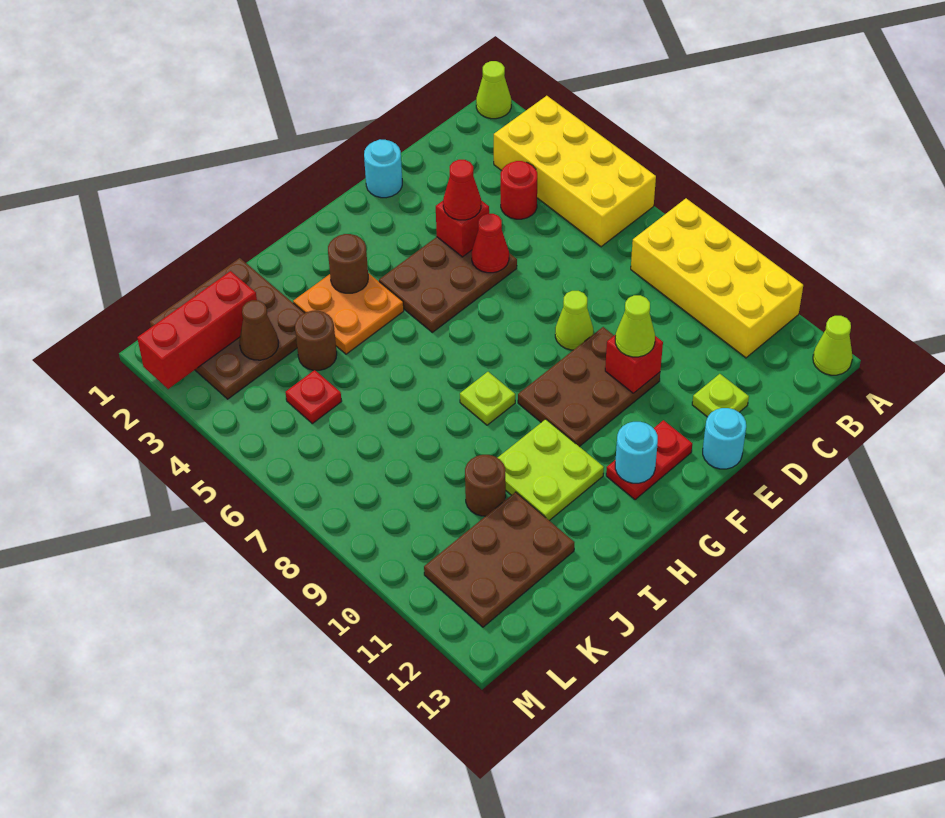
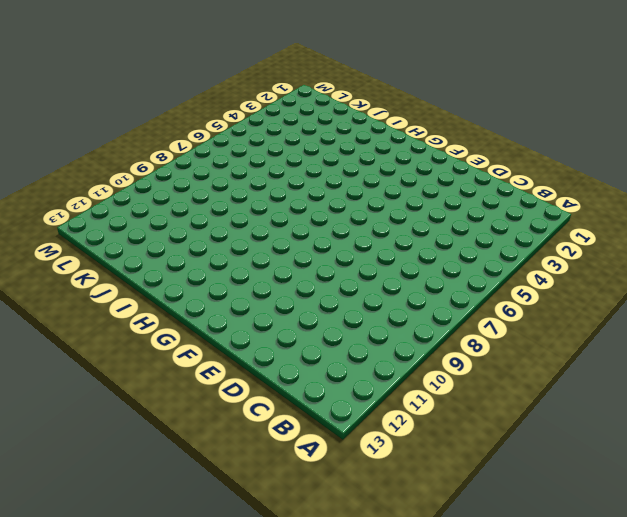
none -> lime 1x1 cone [476,61,511,119]
none -> yellow 2x4 brick [494,96,656,247]
none -> yellow 2x4 brick [631,198,803,358]

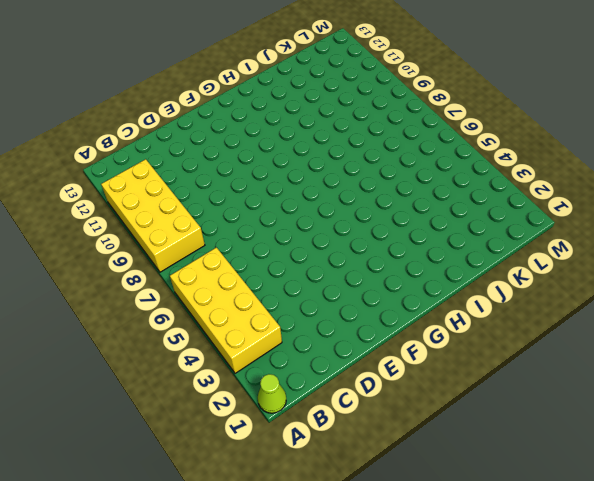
none -> lime 1x1 cone [813,316,853,375]
none -> red 1x1 round brick [501,161,537,219]
none -> lime 1x1 plate [692,374,749,417]

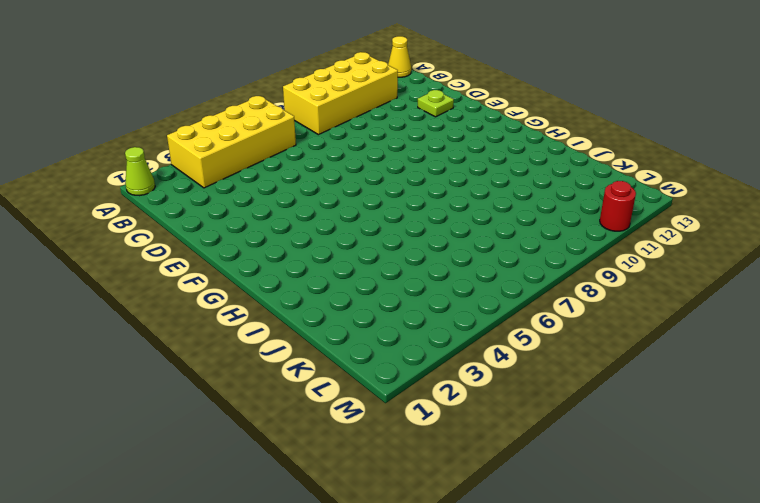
yellow 1x1 cone [388,36,411,77] -> lime 1x1 cone [813,316,853,375]
red 1x1 round brick [600,181,636,231] -> red 1x1 round brick moved to [501,161,537,219]
none -> cyan 1x1 round brick [364,139,402,198]
none -> brown 2x3 plate [379,237,517,332]
none -> lime 1x1 cone [555,291,593,350]

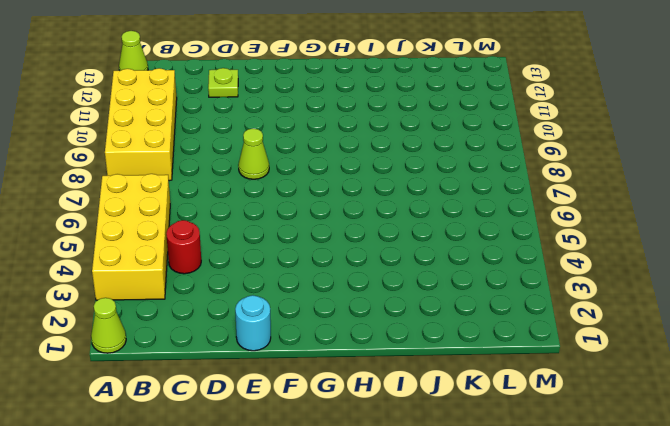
none -> brown 2x3 plate [379,237,517,332]
none -> brown 2x3 plate [518,327,660,447]
none -> cyan 1x1 round brick [703,408,746,469]

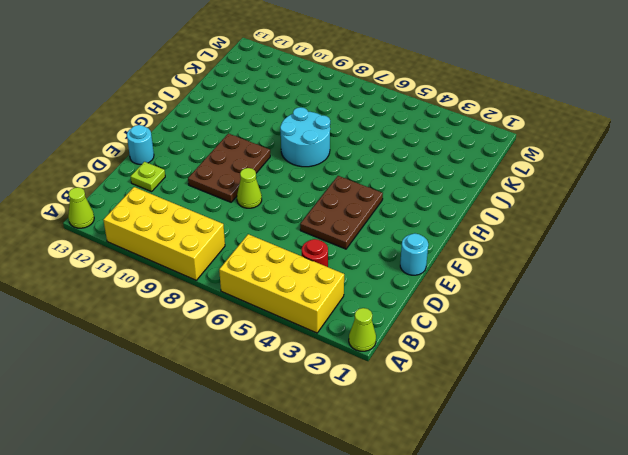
cyan 2x2 round brick [280,107,330,167] -> lime 1x1 plate [460,372,515,425]
none -> red 1x2 plate [606,420,692,500]
none -> orange 2x2 plate [293,273,404,354]
none -> lime 2x2 plate [498,419,604,521]

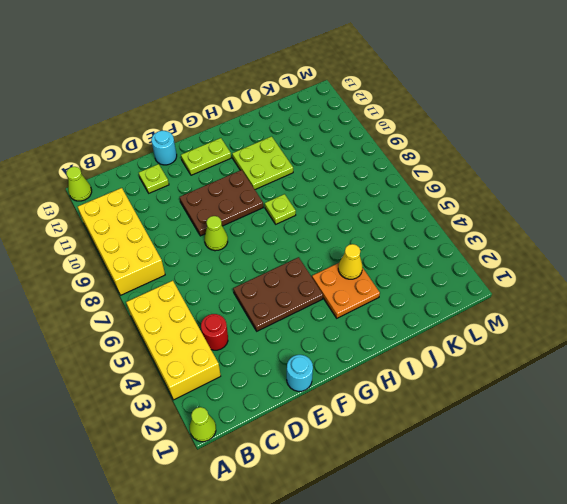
lime 1x2 plate [181,138,231,175] -> red 1x2 plate [606,420,692,500]
yellow 1x1 cone [338,244,363,279] -> none
none -> brown 3x3 plate [150,258,304,399]
none -> brown 1x1 round brick [295,311,337,370]
none -> brown 1x1 round brick [465,455,506,516]

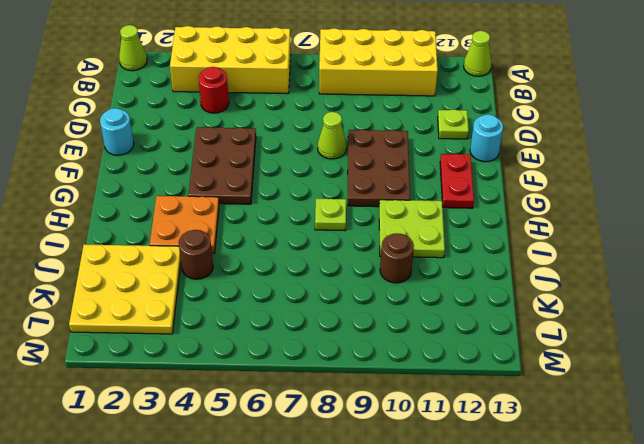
yellow 3x3 plate [69,244,181,334] -> brown 3x3 plate [150,258,304,399]
none -> brown 2x3 plate [424,492,574,627]
none -> red 1x1 plate [286,370,342,423]
none -> red 1x1 brick [436,200,489,257]

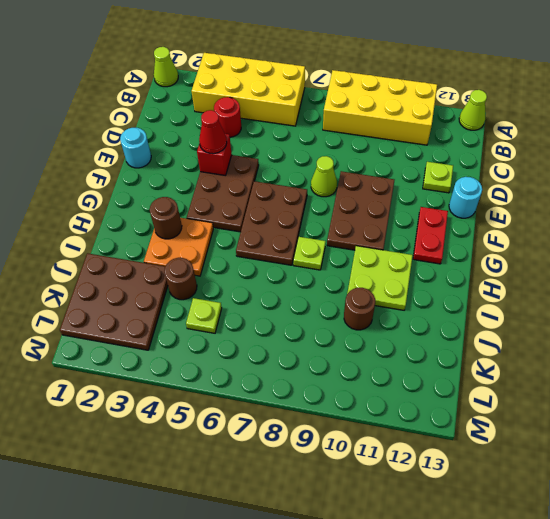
brown 2x3 plate [236,181,307,265] -> brown 2x3 plate moved to [424,492,574,627]
lime 1x1 plate [186,298,222,333] -> red 1x1 plate [286,370,342,423]
none -> red 1x1 cone [472,213,509,273]
none -> red 1x1 brick [605,335,663,393]
none -> cyan 1x1 round brick [615,422,658,483]

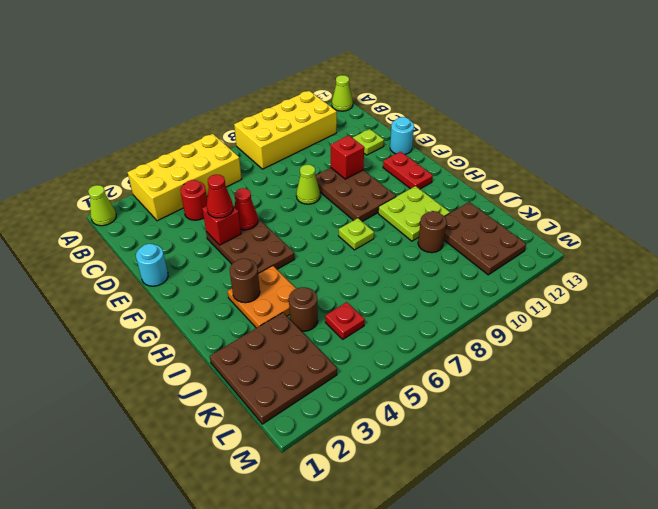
none -> cyan 1x1 round brick [615,422,658,483]
none -> red 1x3 brick [137,271,257,389]
none -> brown 1x1 cone [239,300,279,360]

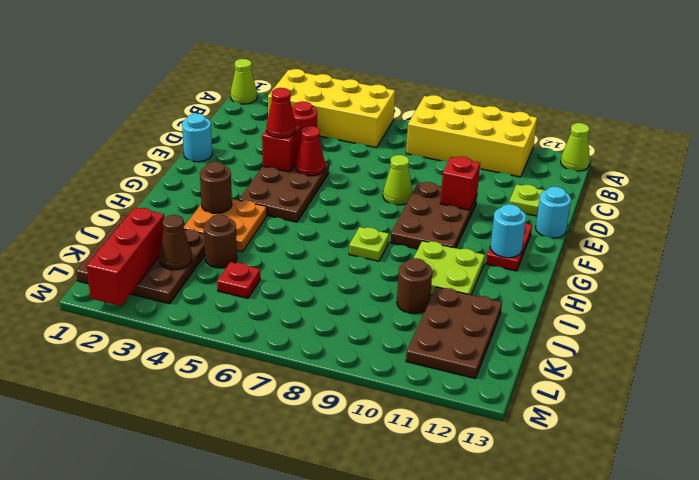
none -> lime 1x1 cone [615,295,655,357]

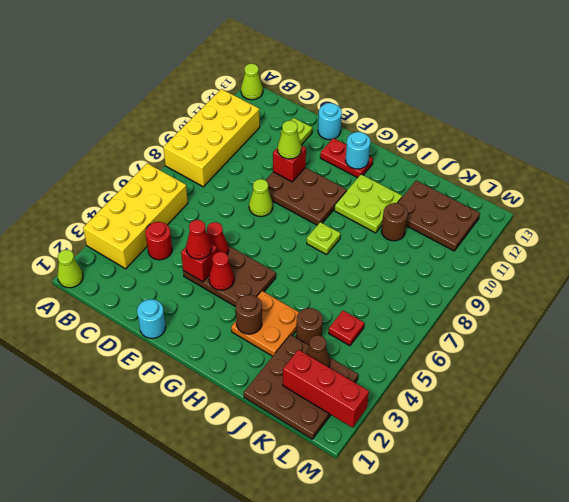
red 1x1 cone [209,252,234,290] -> none

